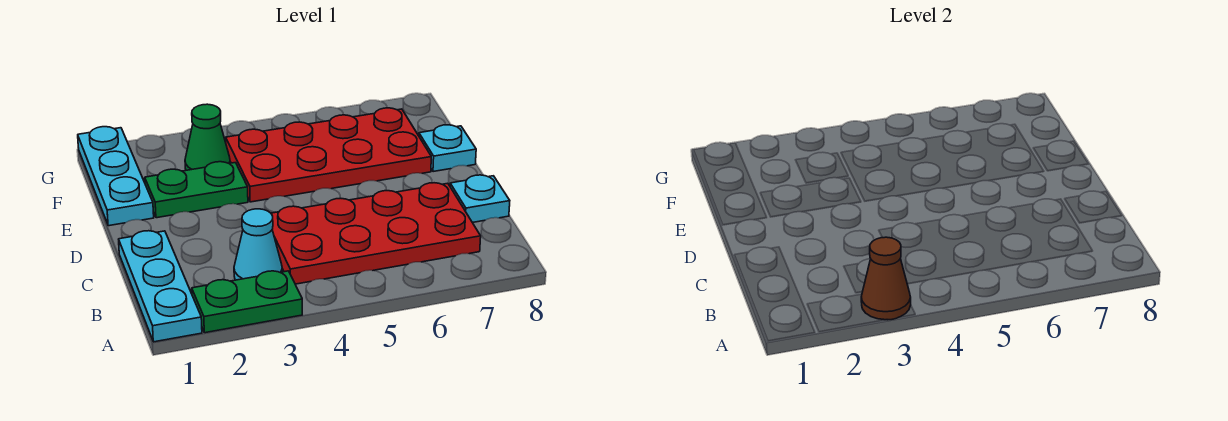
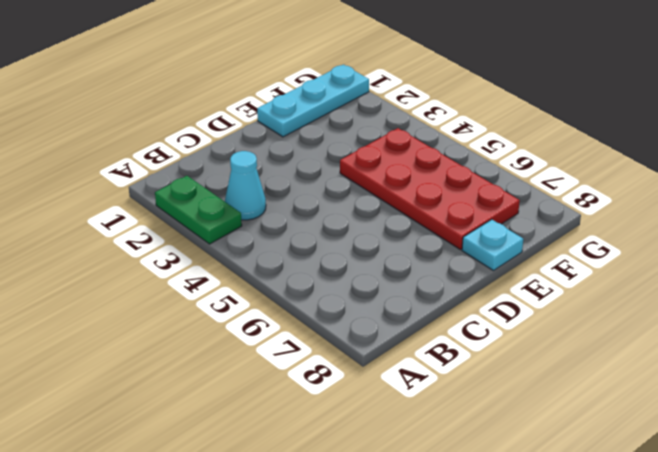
none -> cyan 1x3 plate [119,231,202,342]
none -> red 2x4 plate [271,183,481,284]

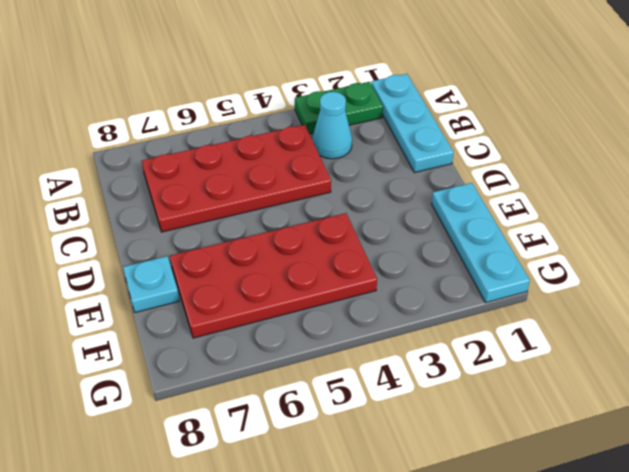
none -> cyan 1x1 plate [450,175,510,223]
none -> green 1x2 plate [145,162,248,218]

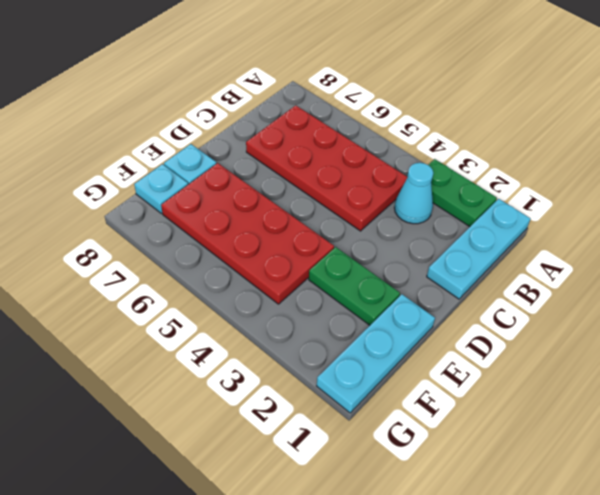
cyan 1x1 plate [134,164,188,213] -> cyan 1x1 plate moved to [450,175,510,223]
none -> green 1x1 cone [185,104,230,170]
none -> brown 1x1 cone [861,237,911,320]

